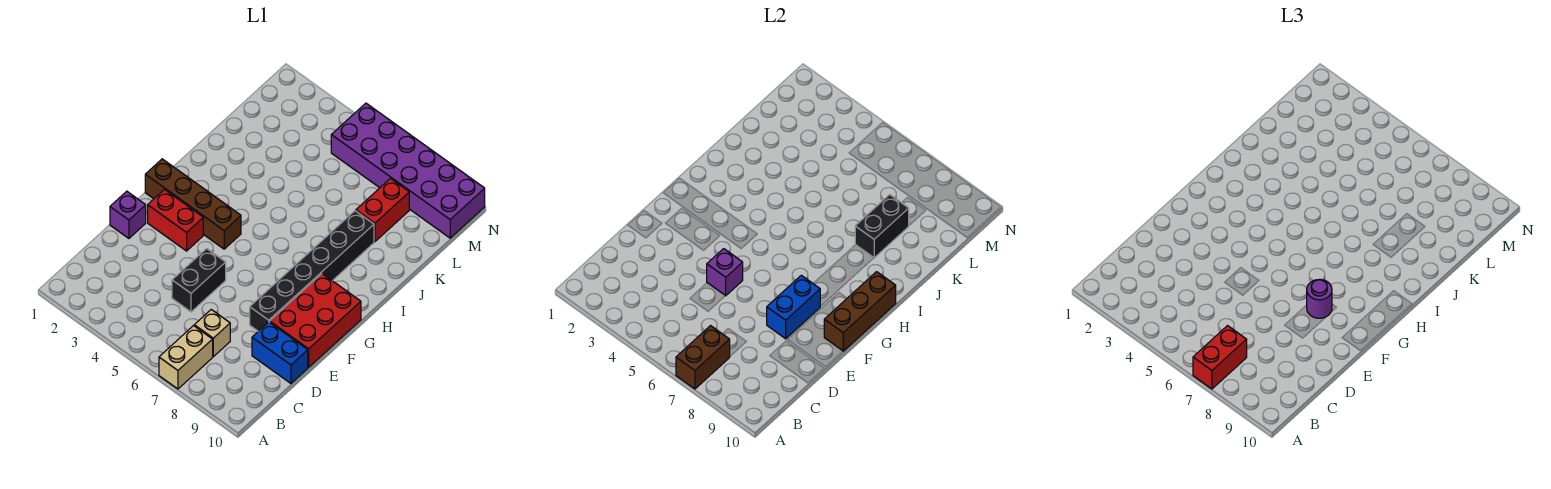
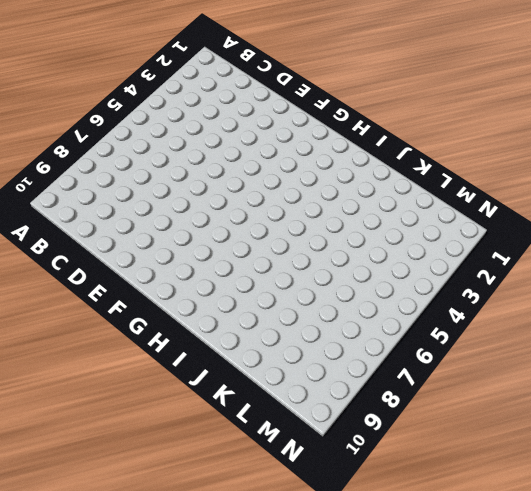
none -> tan 1x2 brick [159,326,213,389]
none -> tan 1x1 brick [194,310,230,357]
none -> black 1x2 brick [172,249,226,312]

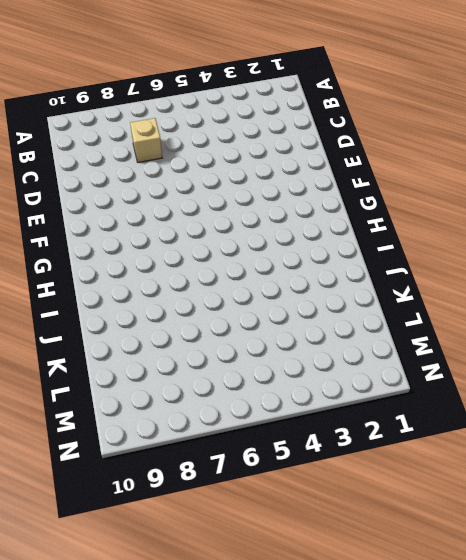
none -> tan 1x2 brick [159,326,213,389]
none -> black 1x2 brick [172,249,226,312]
none -> blue 1x2 brick [252,322,308,383]

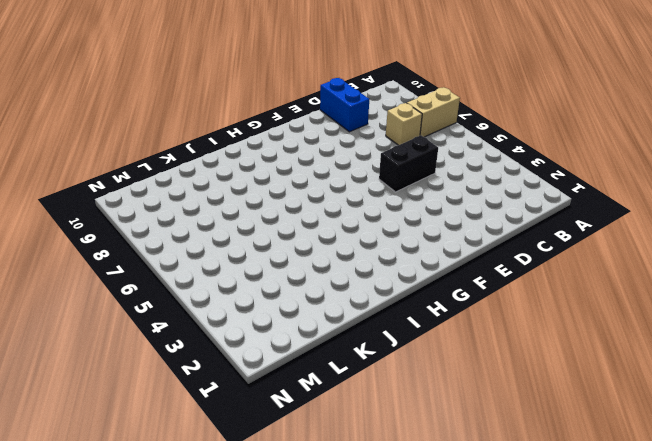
none -> purple 1x1 brick [110,191,146,238]
none -> black 1x6 brick [250,211,374,331]
none -> red 2x3 brick [270,274,361,367]

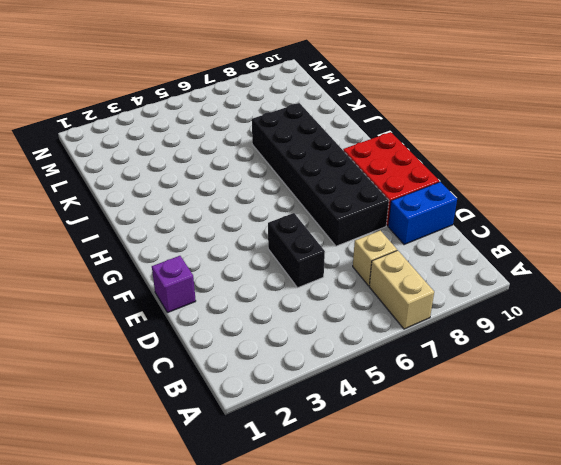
black 2x6 brick [252,103,389,246] -> black 1x6 brick [250,211,374,331]
none -> red 1x2 brick [148,190,203,251]
none -> brown 1x4 brick [145,159,241,249]
none -> red 1x2 brick [356,178,409,242]

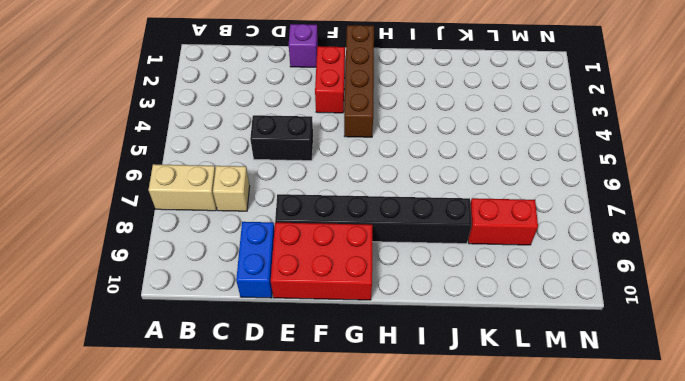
none -> purple 2x6 brick [331,103,485,238]
none -> brown 1x2 brick [676,326,730,389]
none -> purple 1x1 brick [707,249,743,296]

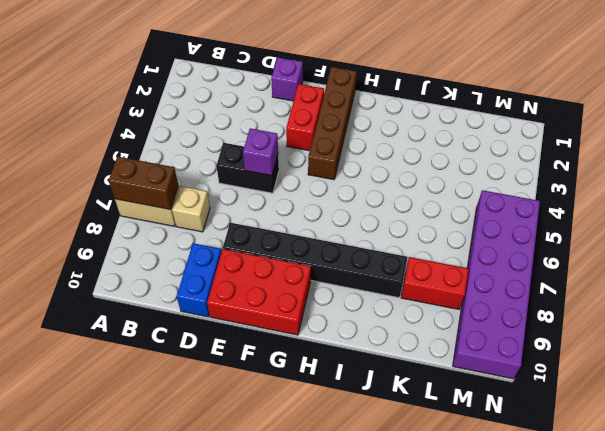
none -> blue 1x2 brick [767,275,820,339]
none -> brown 1x3 brick [824,272,896,351]
none -> black 1x2 brick [855,195,909,258]

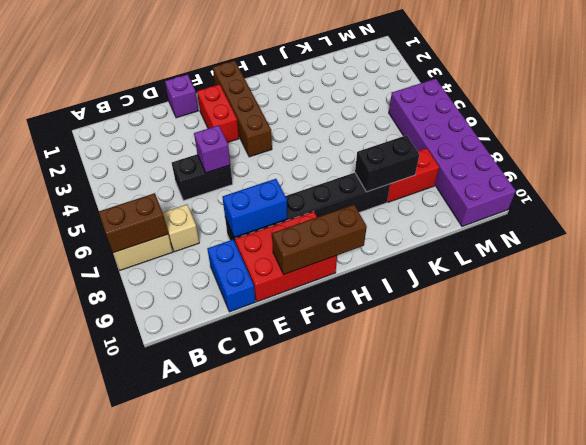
none -> red 1x2 brick [1193,326,1247,389]
none -> purple 1x1 round brick [1307,279,1332,318]

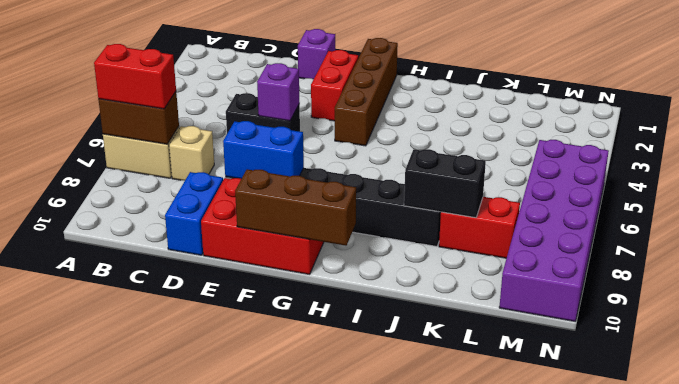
none -> purple 1x1 round brick [1307,279,1332,318]

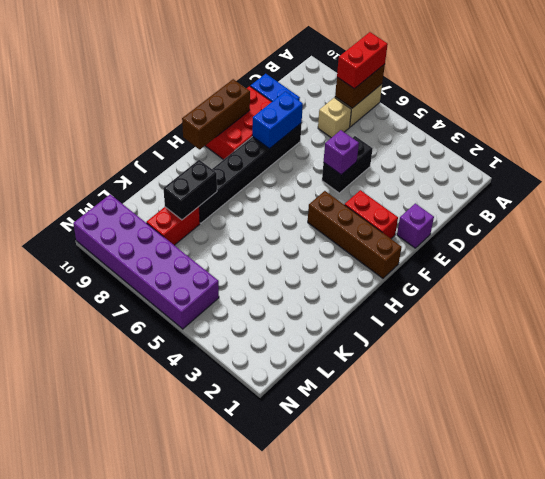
none -> purple 1x1 round brick [1307,279,1332,318]

